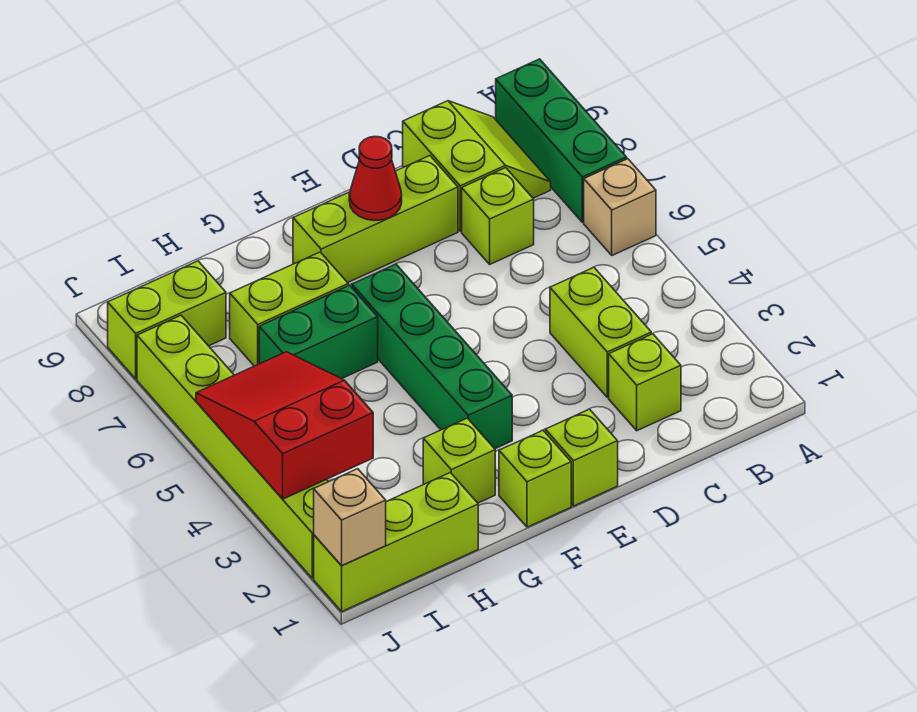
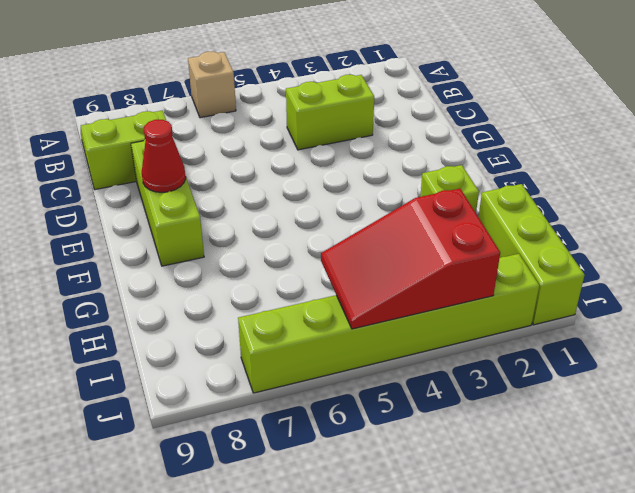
none -> green 1x3 brick [496,59,627,222]
none -> lime 1x1 brick [609,334,681,431]
none -> lime 1x1 brick [462,168,534,264]

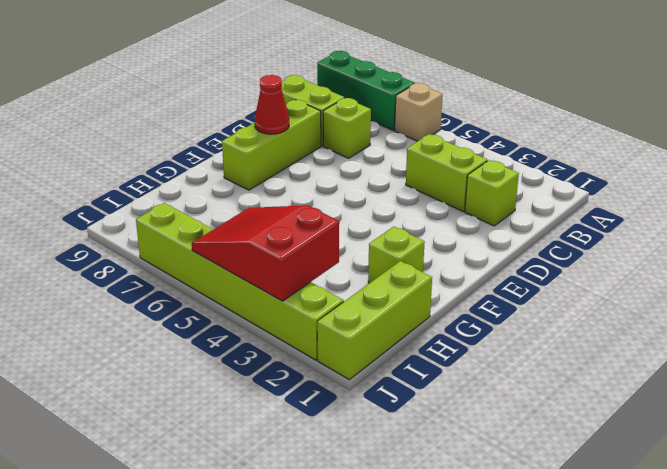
none -> lime 1x1 brick [545,409,618,506]
none -> lime 1x1 brick [499,431,571,527]
none -> green 1x4 brick [352,264,512,449]

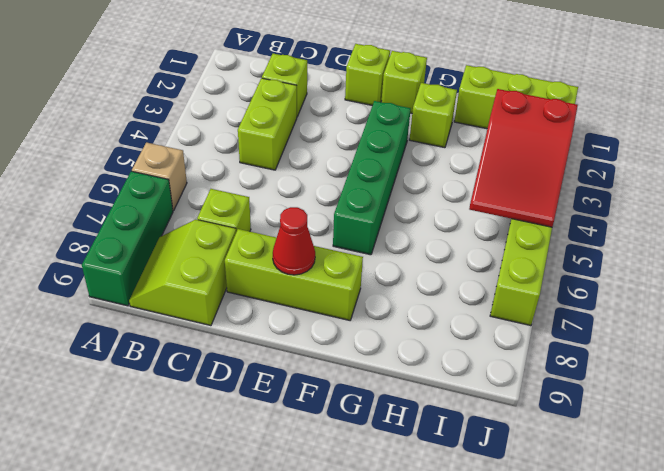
none -> green 1x2 brick [259,285,378,379]
none -> lime 1x2 brick [230,252,348,366]
none -> lime 1x2 brick [108,261,226,379]

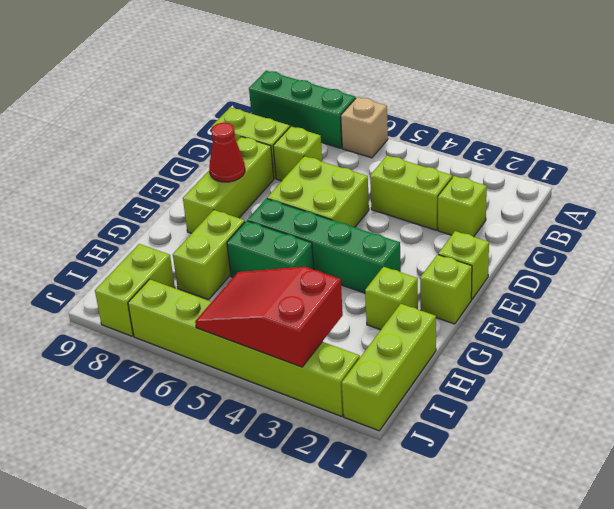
lime 2x2 brick [267,156,369,227] -> none
green 1x2 brick [227,221,314,277] -> green 1x2 brick turned to [259,285,378,379]
none -> tan 1x1 brick [314,469,386,566]

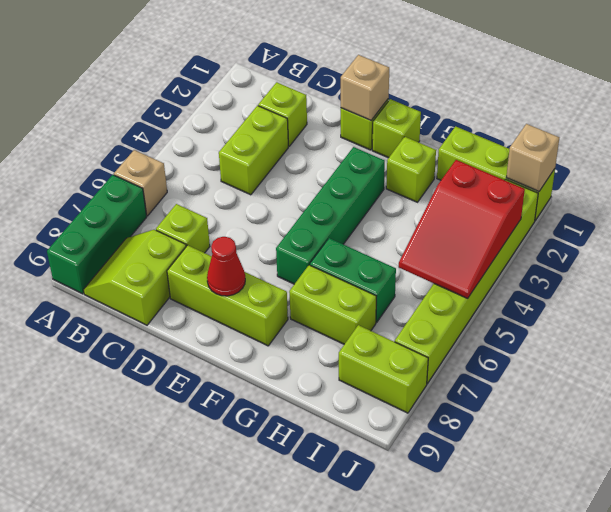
tan 1x1 brick [341,55,389,120] -> none

